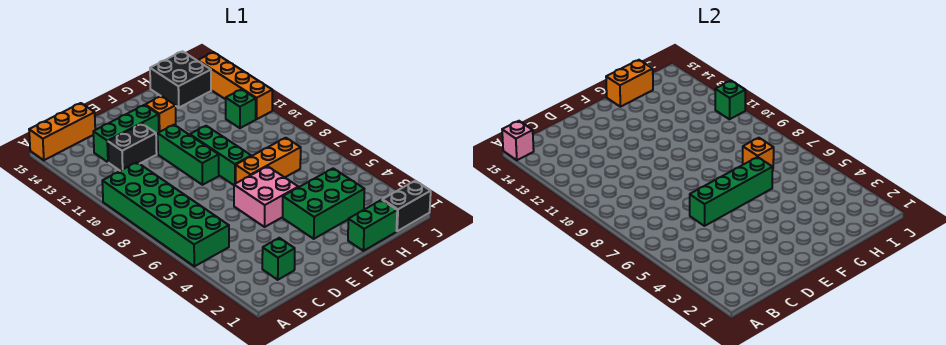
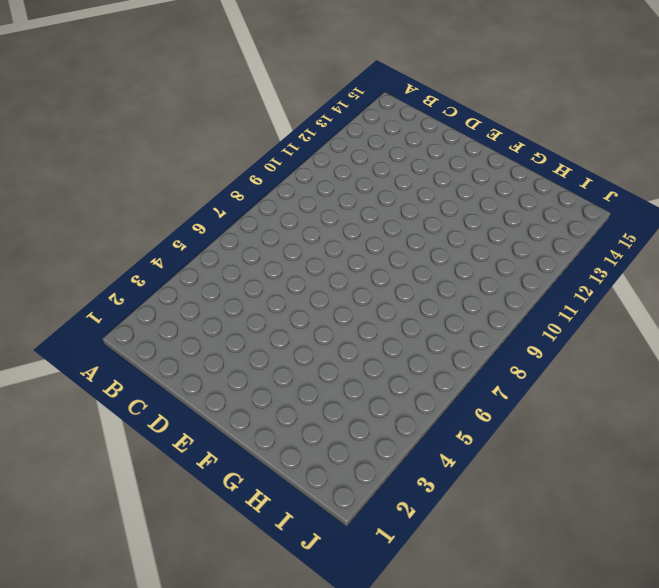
none -> green 2x6 brick [102,162,229,266]
none -> orange 1x3 brick [29,103,95,160]
none -> green 1x1 brick [262,238,295,280]

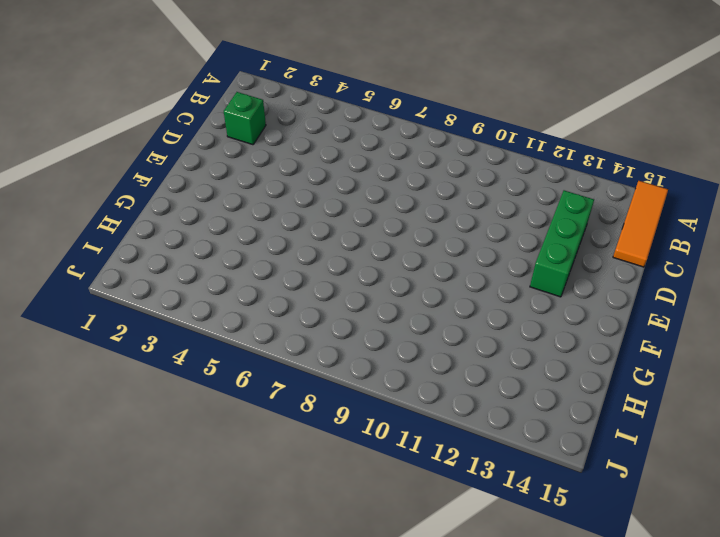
orange 1x3 tile [613,181,668,267] -> orange 1x3 brick [29,103,95,160]
none -> green 2x6 brick [102,162,229,266]
none -> black 1x2 brick [108,124,157,171]
none -> pink 2x2 brick [234,166,298,227]

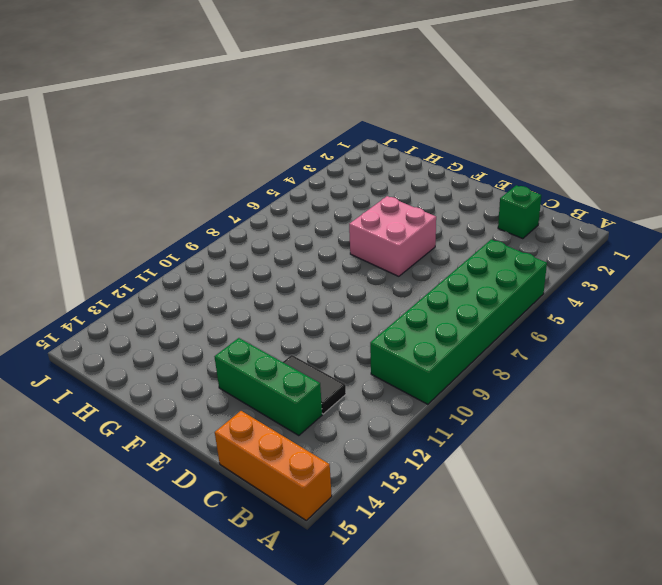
black 1x2 tile [283,355,346,414] -> black 1x2 brick [108,124,157,171]
none -> green 1x3 brick [158,125,219,185]
none -> green 2x3 brick [283,168,364,239]
none -> orange 1x3 brick [236,138,301,183]

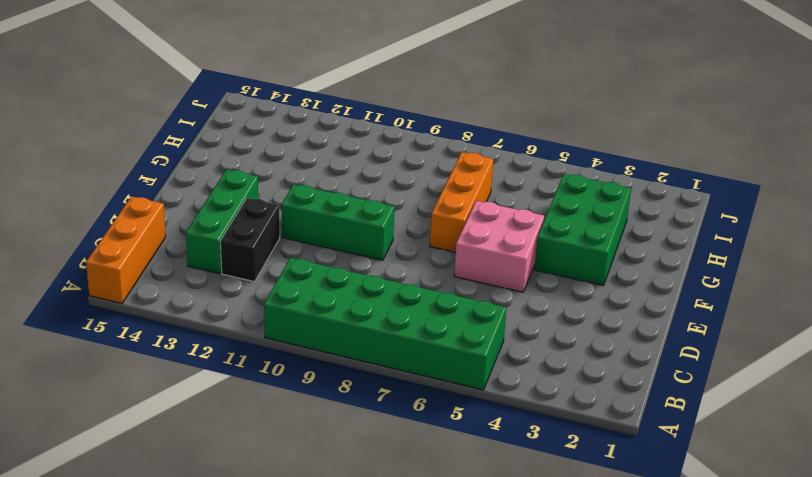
none -> green 1x1 brick [262,238,295,280]
none -> green 1x3 brick [190,126,251,185]
none -> orange 1x1 brick [146,96,176,132]

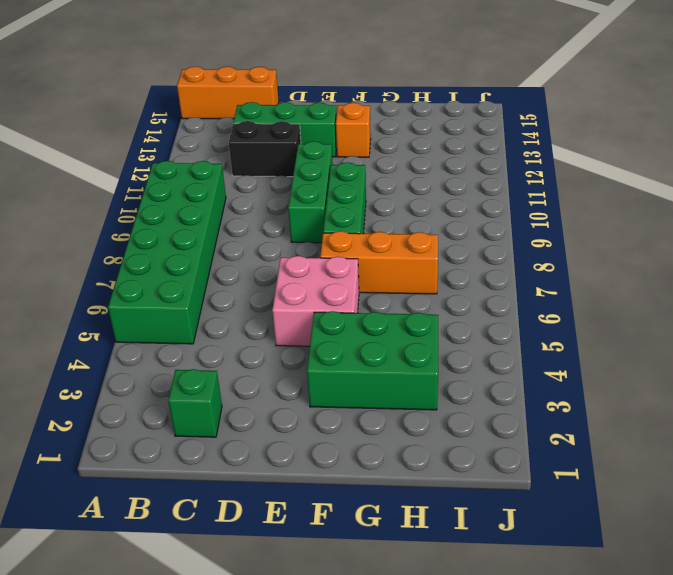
none -> green 1x2 brick [348,200,397,251]
none -> black 2x2 brick [150,51,211,108]
none -> black 1x2 brick [383,181,431,231]

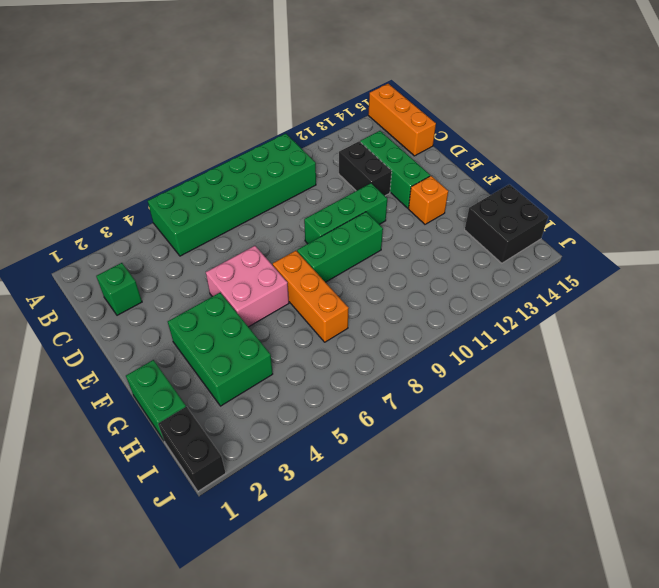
none -> green 1x1 brick [226,89,256,128]
none -> orange 1x4 brick [198,52,272,119]
none -> pink 1x1 brick [502,121,534,160]

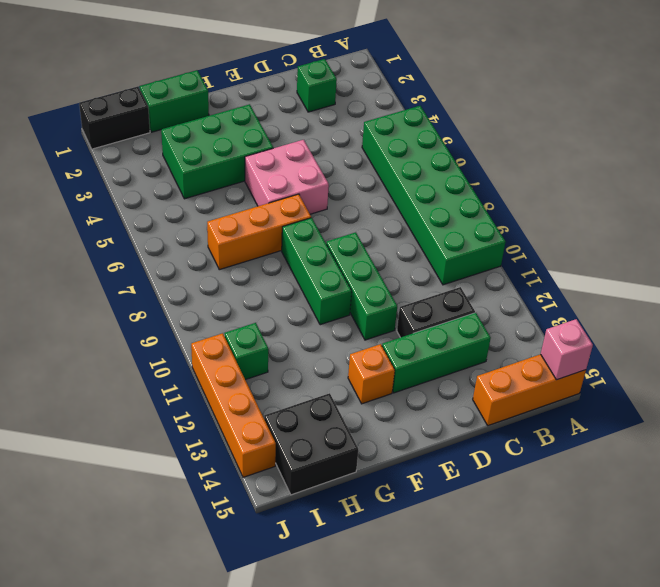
none -> green 1x4 brick [690,157,773,226]
none -> orange 1x2 brick [606,60,653,107]
none -> orange 1x1 brick [743,138,774,167]

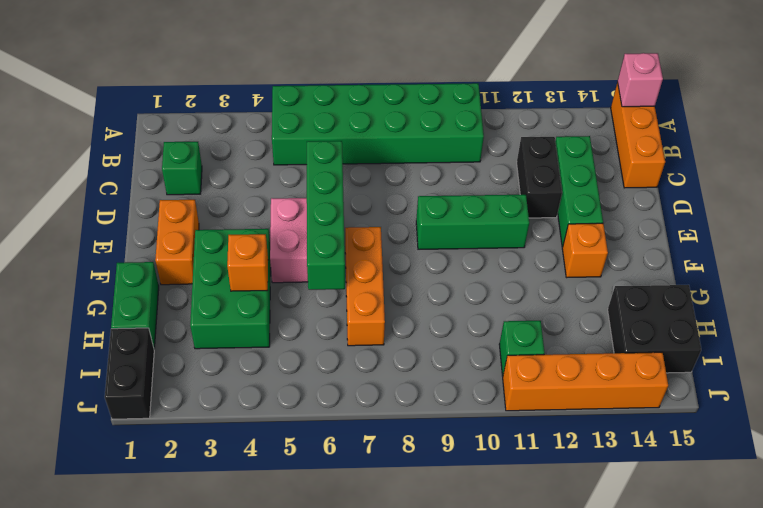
orange 1x2 brick [155,200,199,285] -> orange 1x2 brick moved to [606,60,653,107]
orange 1x1 brick [227,234,268,291] -> orange 1x1 brick moved to [743,138,774,167]
none -> green 1x3 brick [190,126,251,185]
none -> green 1x1 brick [715,81,745,119]

